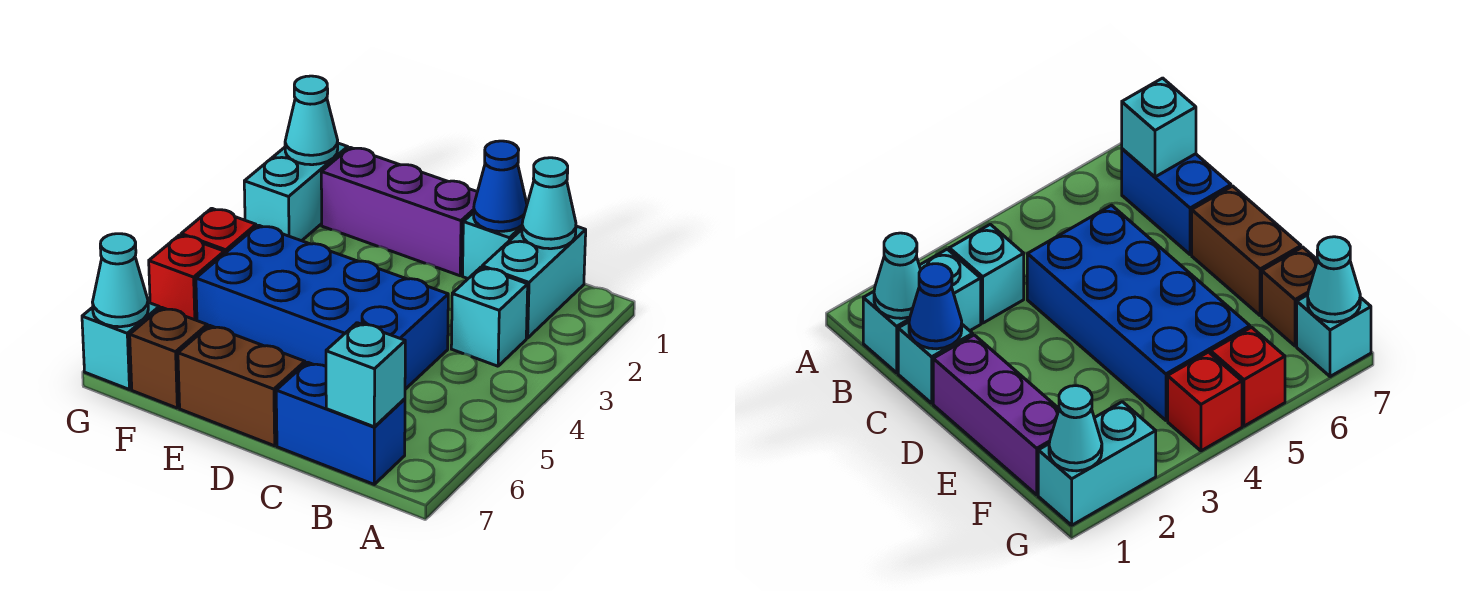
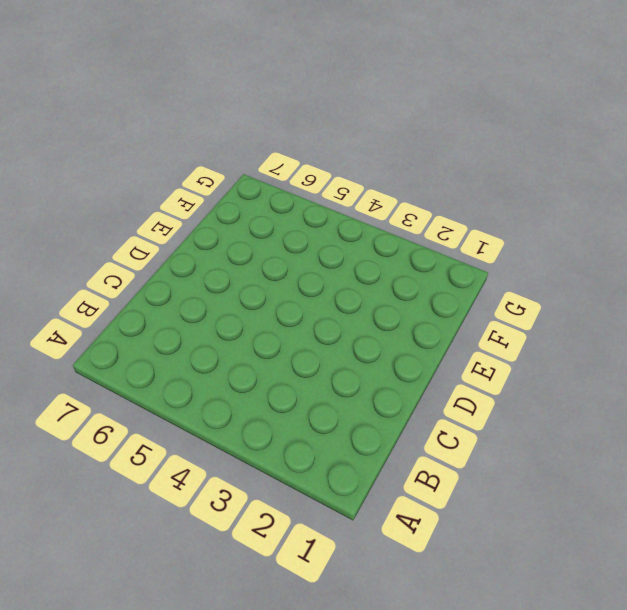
none -> cyan 1x2 brick [482,226,586,338]
none -> cyan 1x1 brick [451,267,528,366]
none -> blue 1x2 brick [276,362,405,484]

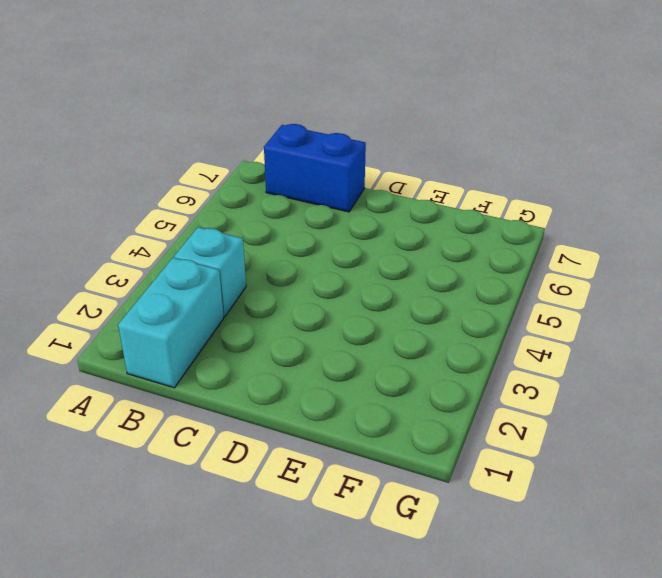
none -> cyan 1x1 brick [463,212,522,279]
none -> blue 2x4 brick [196,225,448,389]
none -> purple 1x3 brick [321,147,477,276]

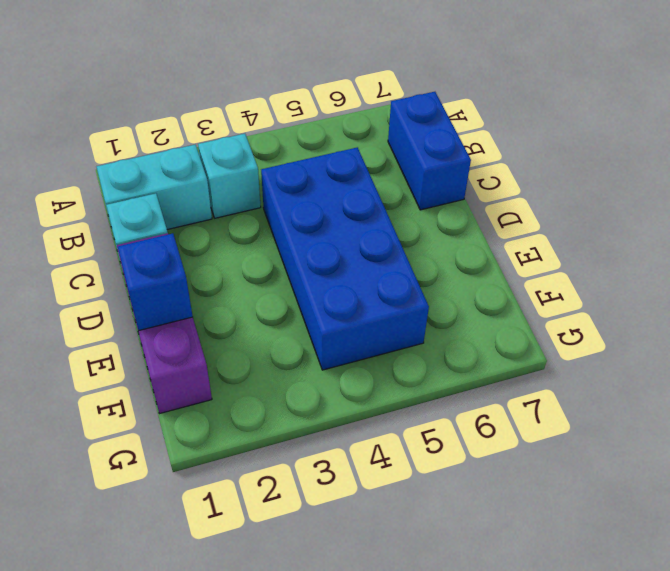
blue 1x1 brick [118,233,193,330] -> none
none -> brown 1x2 brick [178,325,305,446]
none -> brown 1x1 brick [130,307,207,408]
none -> cyan 1x2 brick [244,143,348,241]

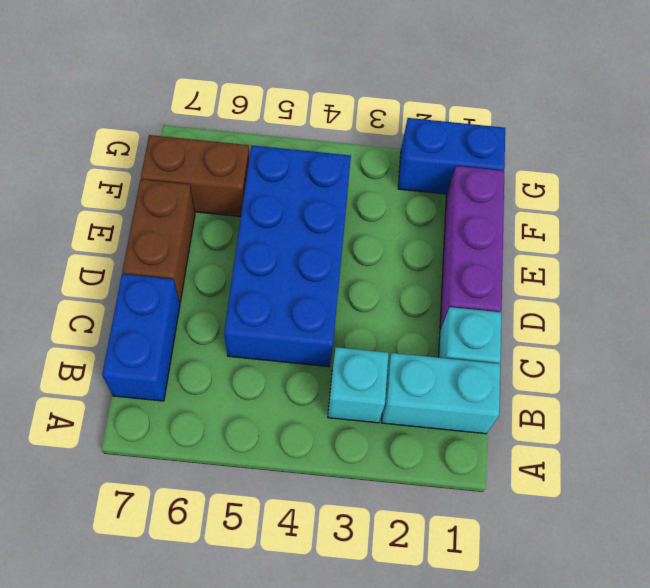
brown 1x2 brick [141,135,249,217] -> brown 1x1 brick [130,307,207,408]
blue 1x2 brick [398,118,505,194] -> cyan 1x2 brick [244,143,348,241]
none -> red 1x1 brick [181,208,256,254]
none -> red 1x1 brick [149,235,224,320]
none -> cyan 1x1 brick [82,302,159,390]

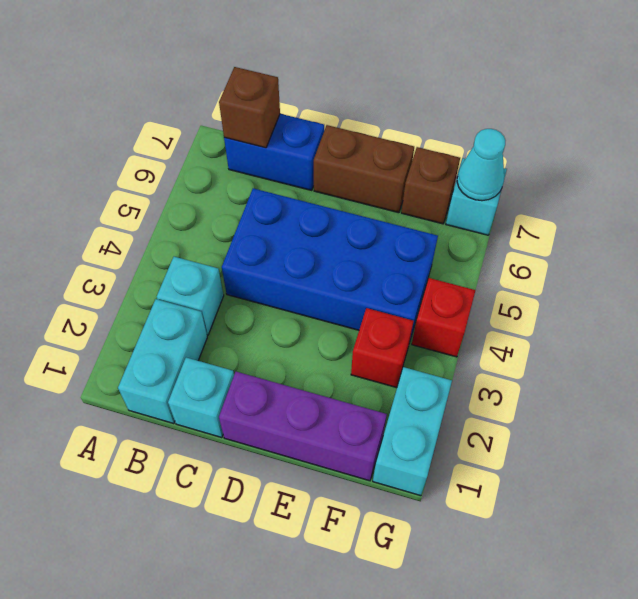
brown 1x1 brick [219,67,280,148] -> cyan 1x1 brick [326,323,405,427]
red 1x1 brick [351,308,414,388] -> red 1x1 brick moved to [149,235,224,320]
none -> cyan 1x1 cone [522,158,576,249]
none -> blue 1x1 cone [474,141,527,231]
none -> cyan 1x1 cone [285,76,338,165]

